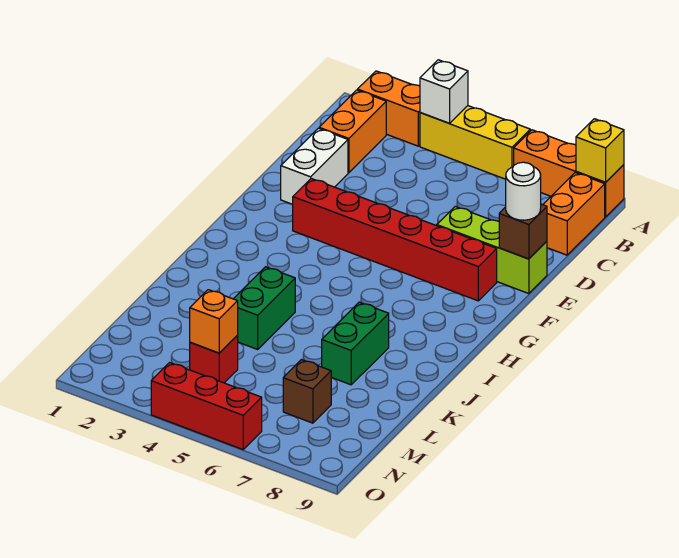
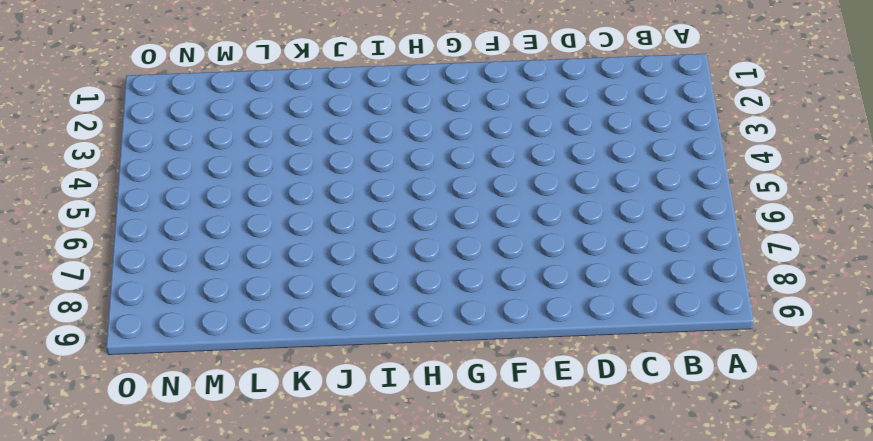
none -> orange 1x2 brick [358,71,420,146]
none -> yellow 1x3 brick [420,106,530,179]
none -> orange 1x3 brick [514,130,624,217]

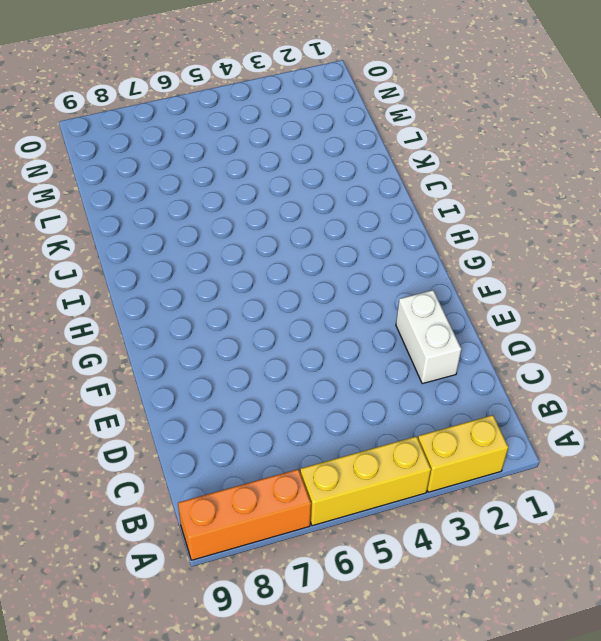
yellow 1x2 brick [418,415,508,492] -> orange 1x2 brick [358,71,420,146]
none -> orange 1x2 brick [319,90,386,173]
none -> orange 1x2 brick [543,173,605,255]
none -> lime 1x3 brick [437,206,547,294]

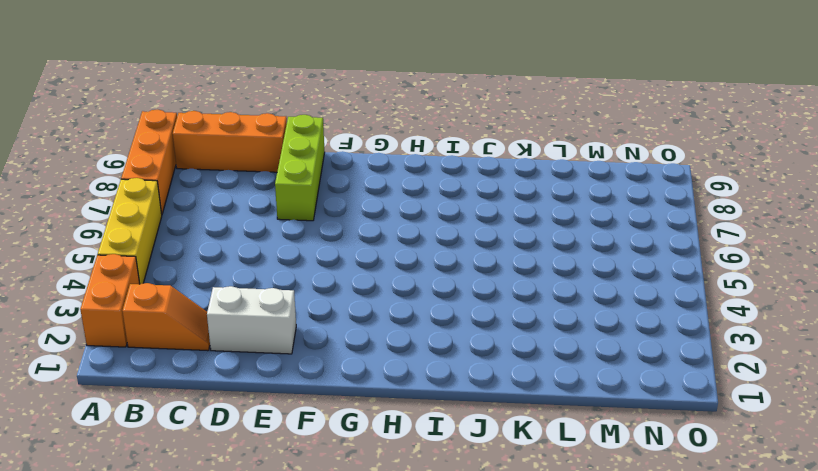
orange 1x2 slope [122,283,210,351] -> orange 1x2 brick [319,90,386,173]
orange 1x3 brick [173,111,287,172] -> orange 1x2 brick [543,173,605,255]
none -> red 1x6 brick [293,178,497,301]
none -> green 1x2 brick [234,267,295,349]
none -> green 1x2 brick [322,302,389,385]

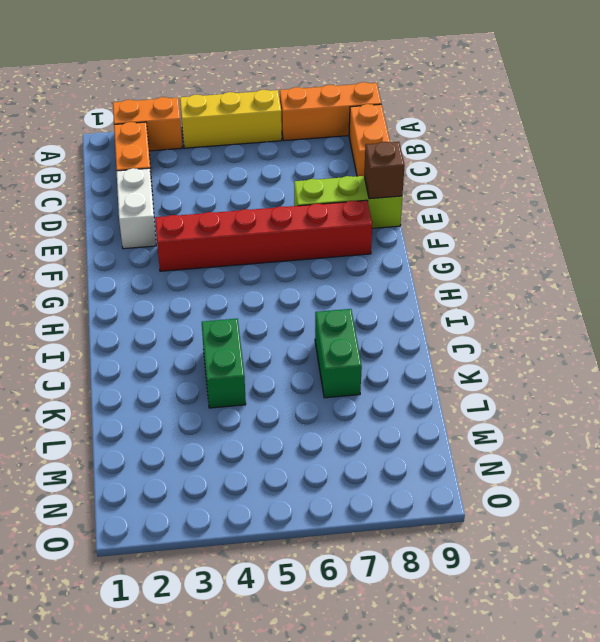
none -> red 1x1 brick [190,336,238,383]
none -> brown 1x1 brick [283,360,331,423]
none -> red 1x3 brick [151,363,262,449]

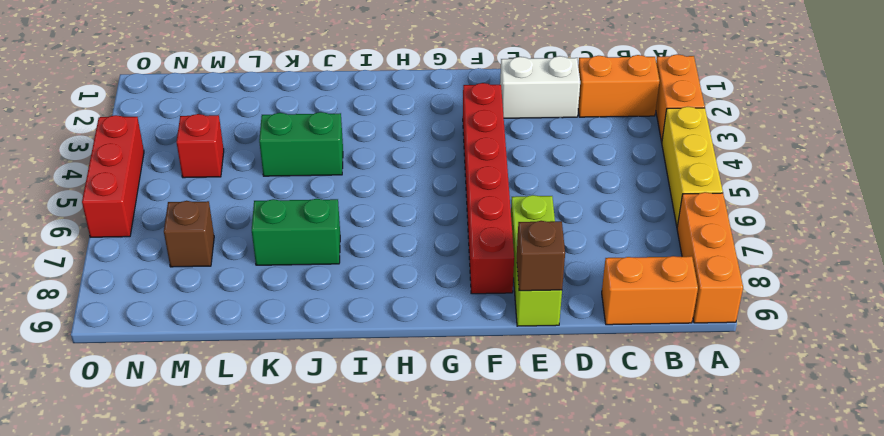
none -> white 1x1 brick [420,60,468,123]
none -> yellow 1x1 brick [576,119,624,182]
none -> orange 1x1 brick [190,290,238,353]

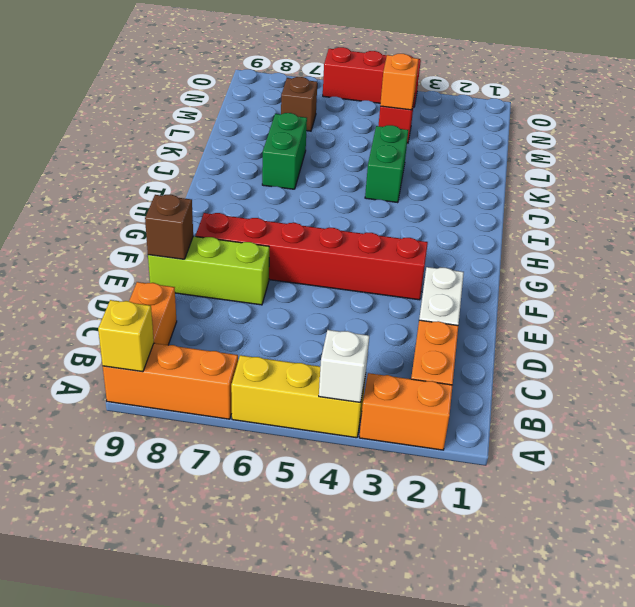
none -> white 1x1 round brick [506,162,541,220]

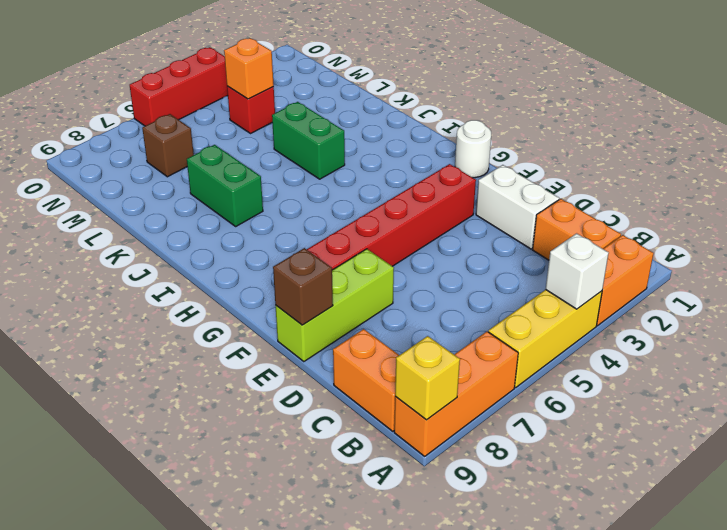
white 1x1 round brick [455,120,491,178] -> white 1x1 round brick moved to [506,162,541,220]

